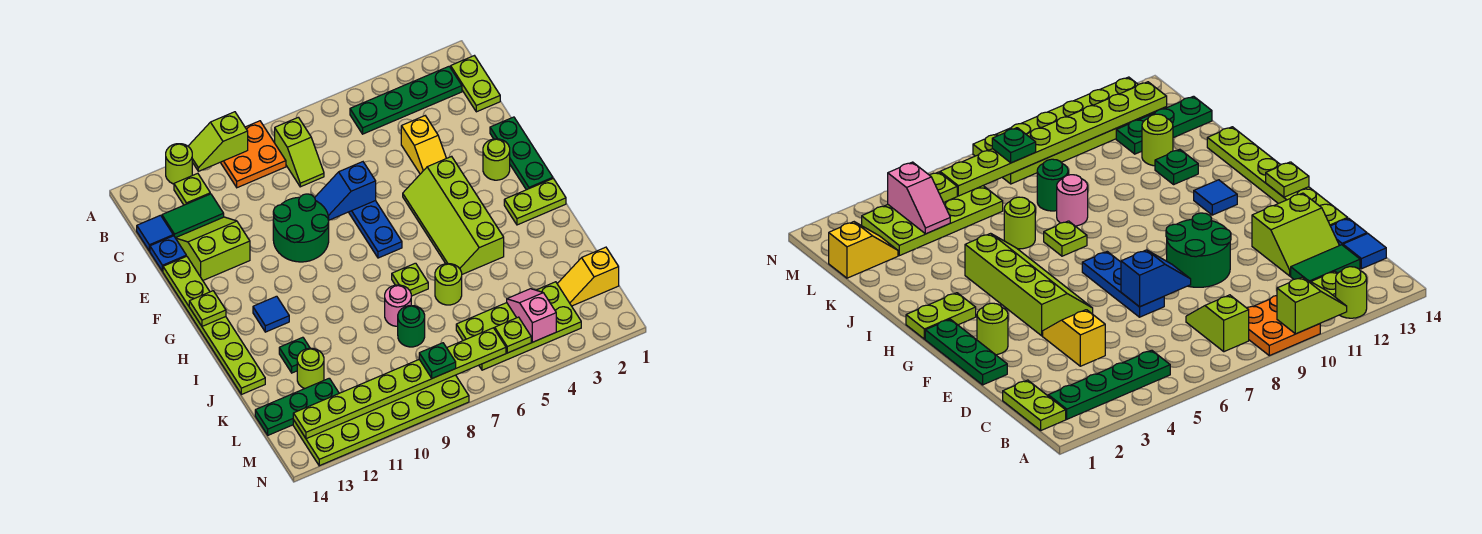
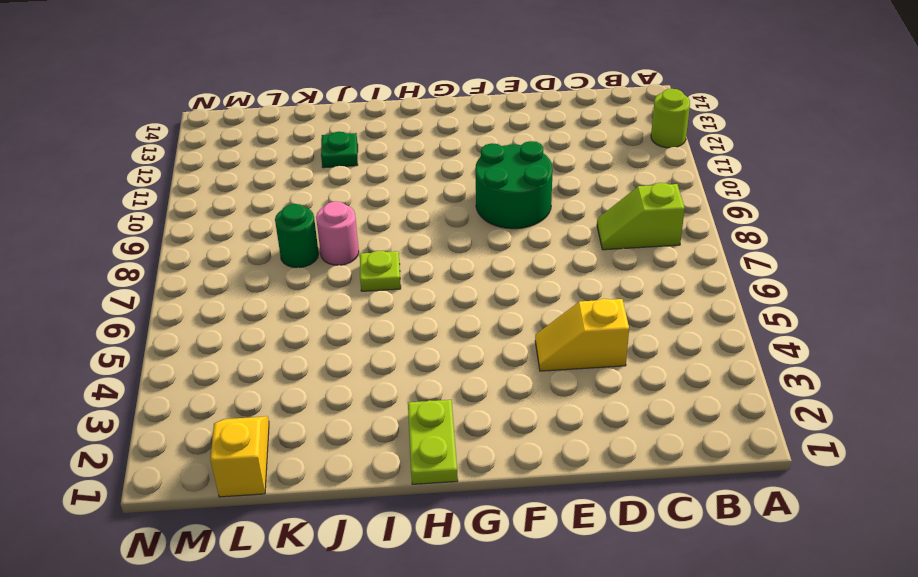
none -> orange 2x2 plate [220,121,286,188]
none -> lime 1x2 plate [451,56,500,112]
none -> green 1x4 plate [350,66,462,134]
none -> lime 1x1 plate [174,173,210,205]

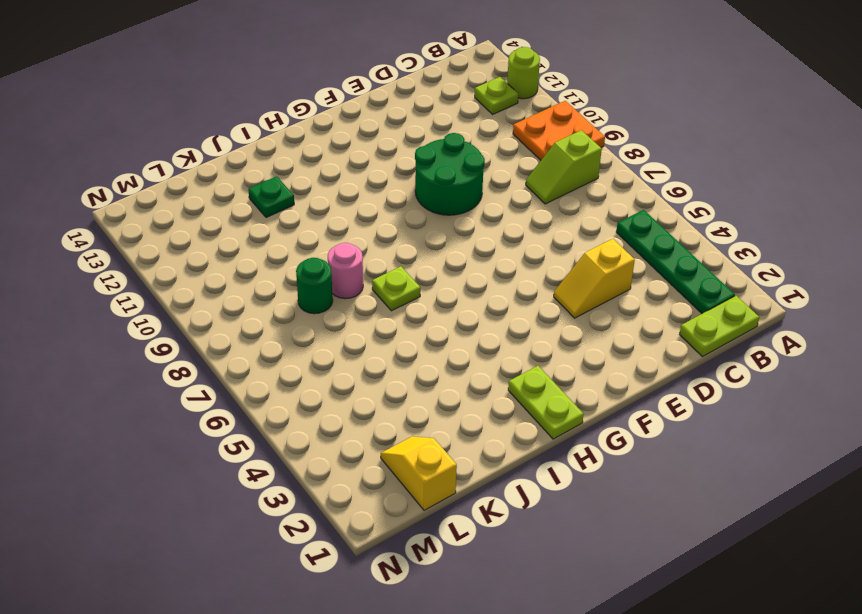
none -> green 1x2 tile [162,194,224,238]
none -> blue 1x1 tile [137,215,173,251]
none -> lime 2x2 slope [176,217,250,280]
none -> blue 1x1 plate [150,236,186,272]

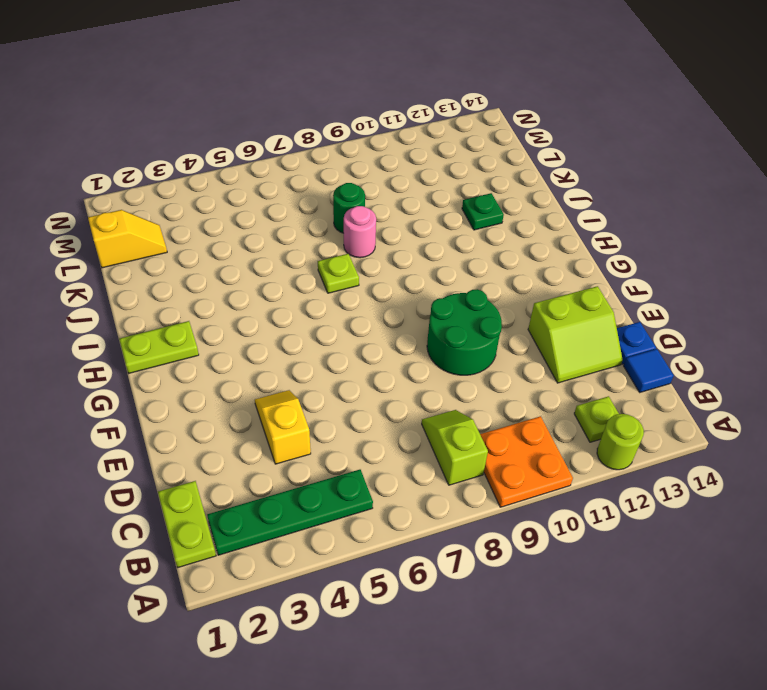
none -> green 1x2 tile [162,194,224,238]
none -> green 1x3 plate [490,117,553,190]
none -> blue 1x3 plate [349,201,402,258]
none -> lime 1x6 plate [163,256,265,395]

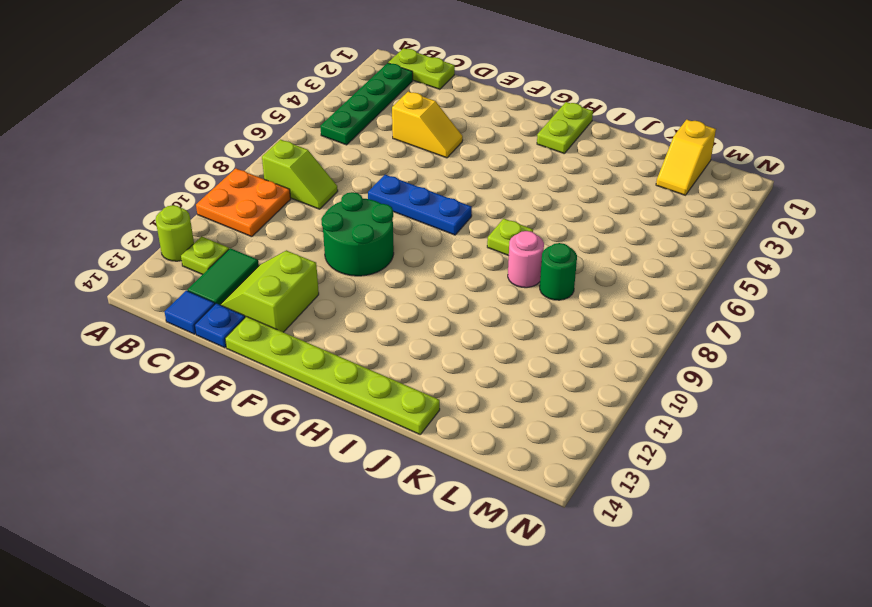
none -> green 1x3 plate [490,117,553,190]
none -> lime 1x1 round brick [483,139,510,180]
none -> lime 2x4 slope [403,156,504,274]
none -> blue 1x1 tile [253,296,289,332]

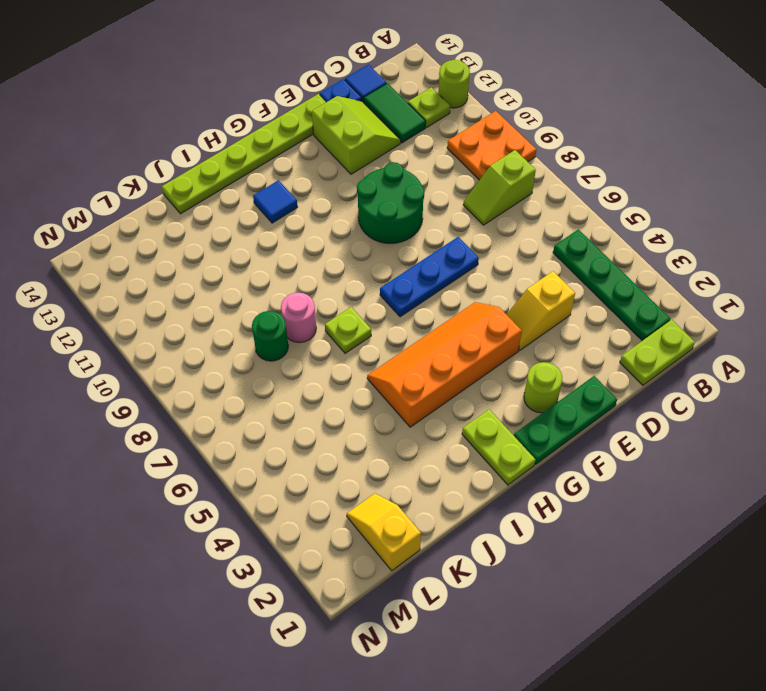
orange 2x4 slope [367,302,522,427] -> lime 2x4 slope [403,156,504,274]
none -> lime 1x1 round brick [435,264,462,305]
none -> green 1x1 plate [279,337,310,373]
none -> lime 1x1 round brick [297,348,324,389]
none -> lime 2x4 plate [456,282,581,370]

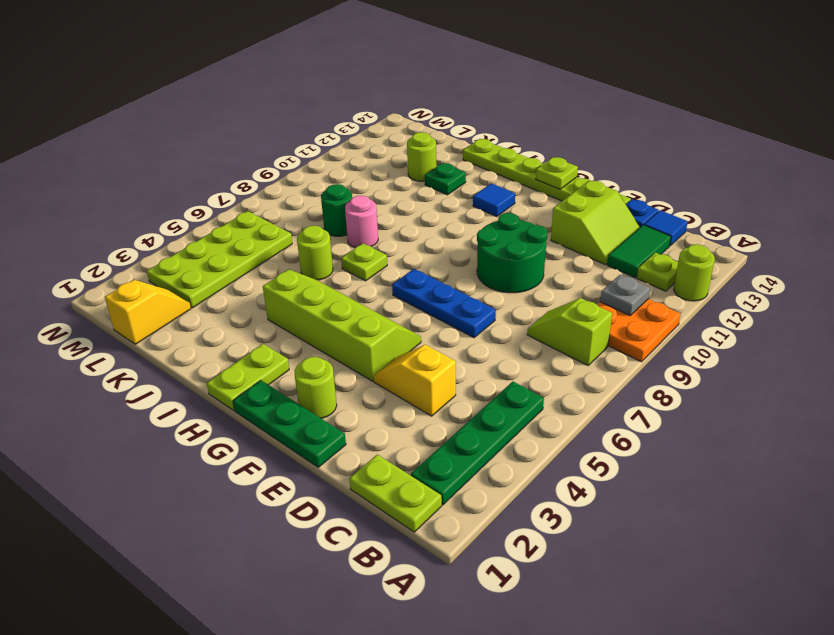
grey 1x1 plate [600,274,650,315] -> none
none -> green 1x3 plate [255,378,339,435]
none -> lime 2x6 plate [293,375,469,466]
none -> lime 1x2 slope [188,112,248,171]
none -> blue 1x2 slope [315,162,376,220]

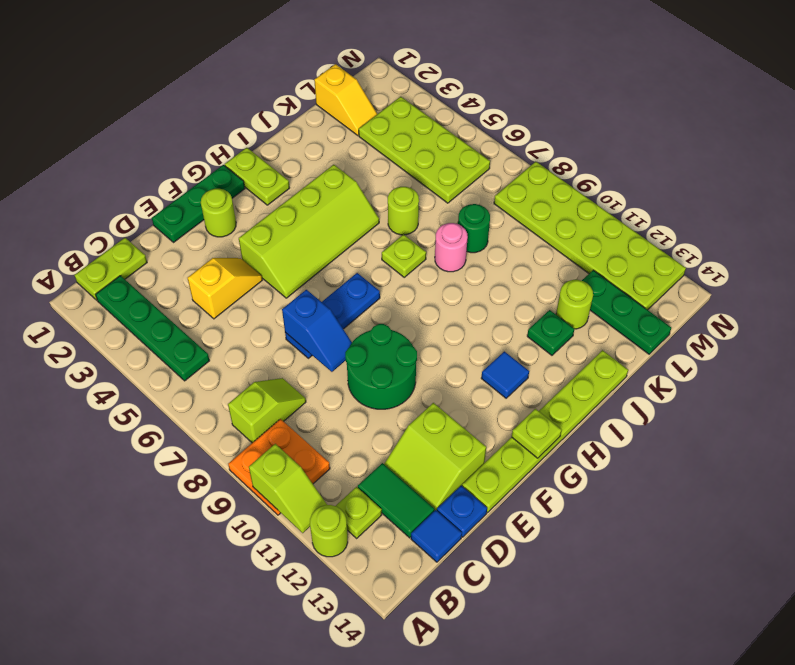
none -> pink 1x2 slope [507,289,556,342]
none -> lime 1x1 plate [495,317,531,353]
none -> lime 1x8 plate [293,328,506,439]
none -> green 1x1 plate [419,343,456,378]

